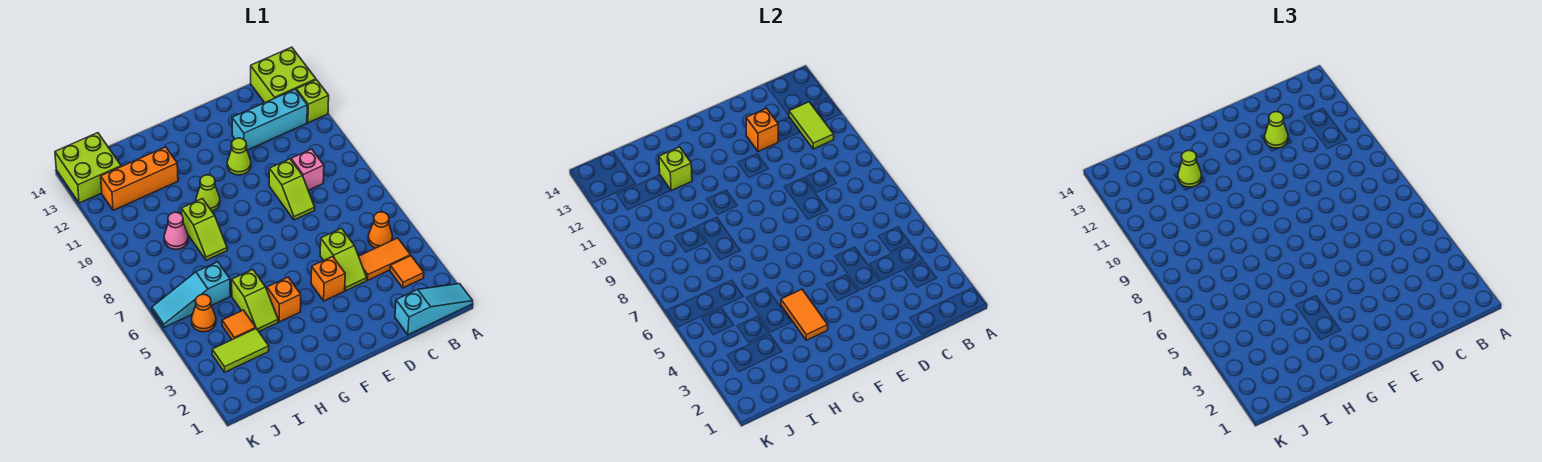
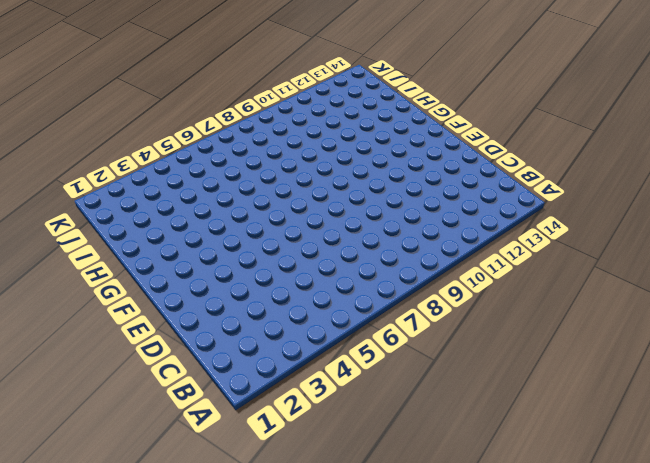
none -> cyan 1x3 slope [395,284,473,335]
none -> lime 1x1 brick [296,80,329,123]
none -> lime 2x2 brick [251,47,316,103]

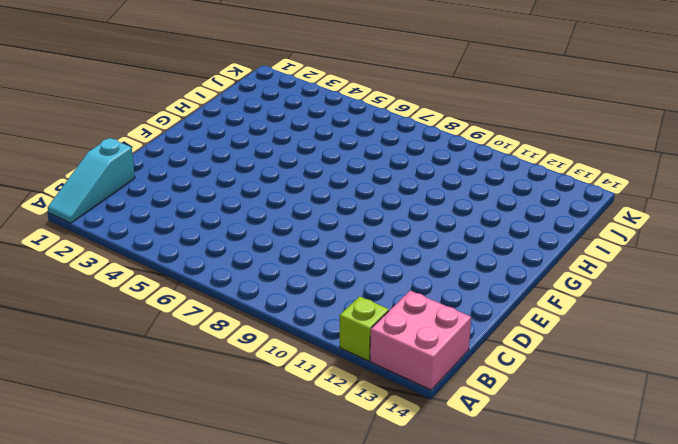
pink 2x2 brick [370,291,471,390] -> lime 2x2 brick [251,47,316,103]
none -> orange 1x1 tile [390,256,424,288]
none -> orange 1x2 tile [359,238,410,280]
none -> orange 1x1 cone [368,212,392,248]

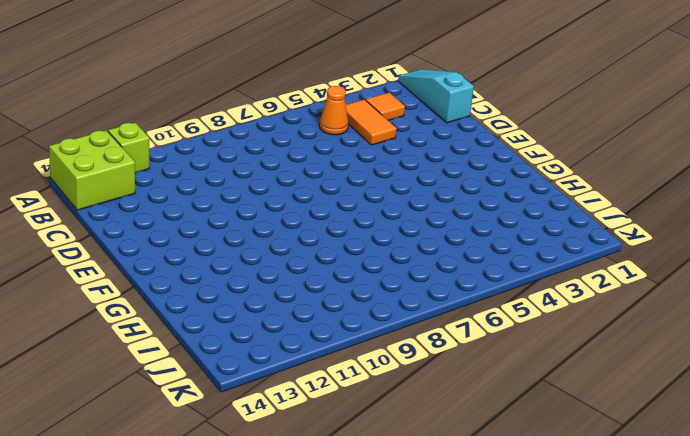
none -> cyan 1x3 brick [232,89,307,150]
none -> pink 1x1 brick [291,149,324,190]
none -> lime 1x2 slope [320,228,367,291]

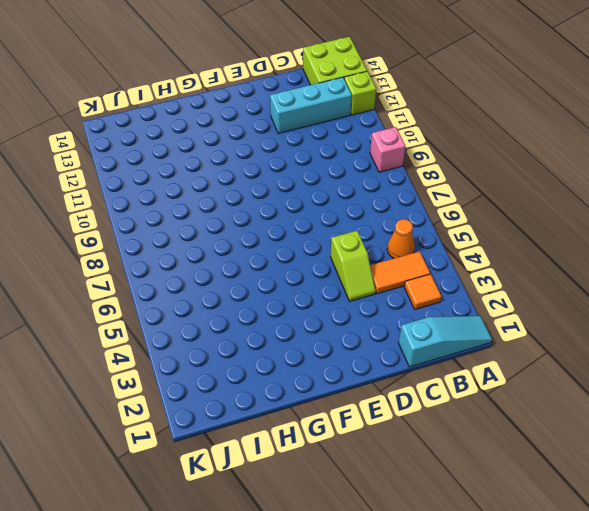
pink 1x1 brick [370,127,405,172] -> pink 1x1 brick moved to [291,149,324,190]
none -> lime 1x2 slope [269,159,315,220]
none -> orange 1x1 brick [311,256,345,301]
none -> lime 1x1 cone [227,138,251,175]

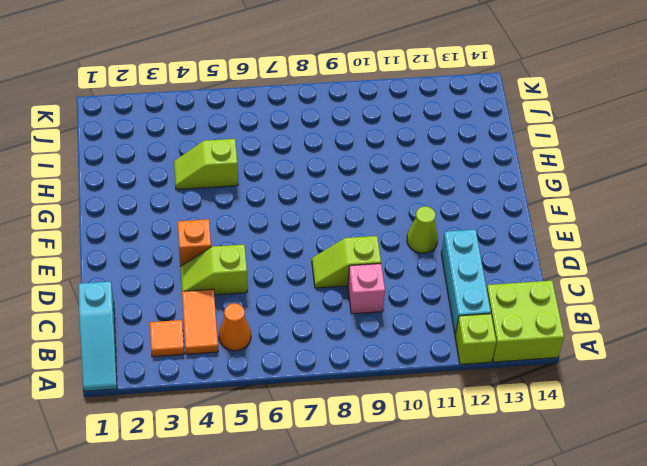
none -> orange 1x1 brick [267,277,301,322]
none -> lime 1x1 cone [196,175,220,211]
none -> lime 1x2 slope [181,199,227,260]

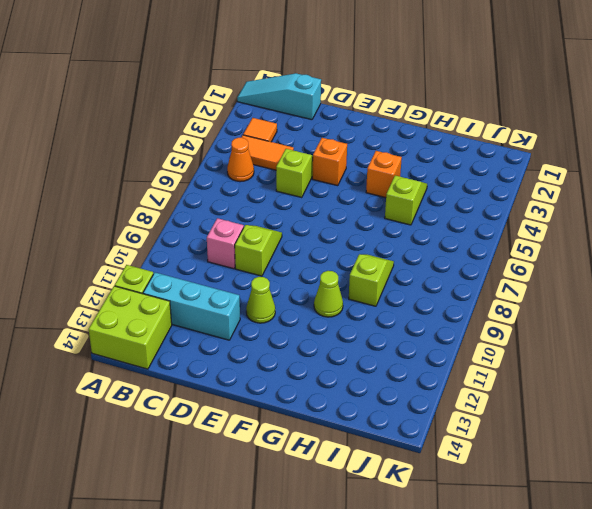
none -> orange 1x3 brick [101,147,178,210]
none -> lime 1x2 tile [212,328,269,372]
none -> orange 1x1 tile [222,310,256,340]

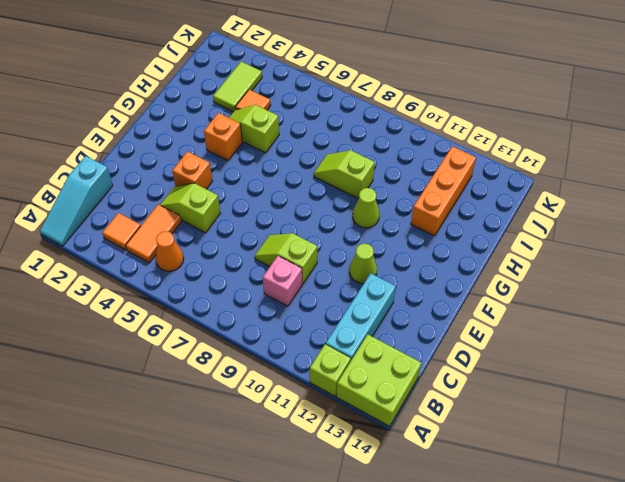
none -> cyan 1x3 slope [152,262,230,327]
none -> pink 1x1 cone [164,212,188,249]
none -> orange 1x1 cone [192,294,216,332]

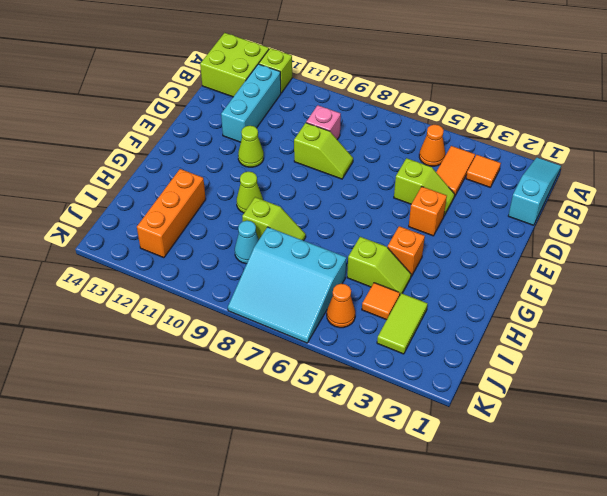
cyan 3x3 slope [228,227,346,343] -> cyan 1x3 slope [152,262,230,327]
cyan 1x1 cone [235,221,259,264] -> pink 1x1 cone [164,212,188,249]
none -> lime 2x2 brick [55,133,121,203]
none -> lime 1x2 tile [789,102,834,149]
none -> orange 1x1 brick [746,108,778,152]

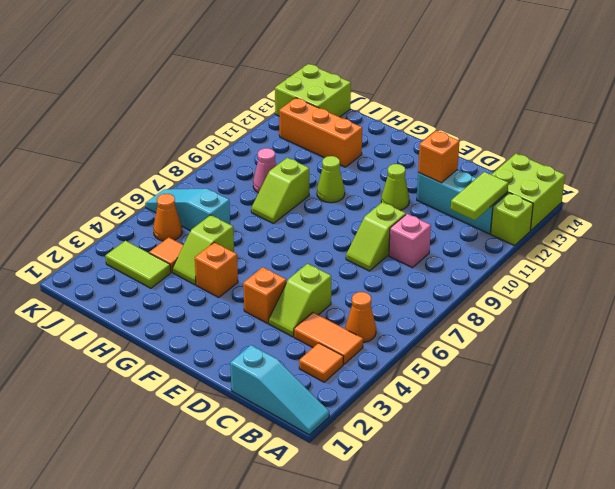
none -> orange 1x2 tile [781,289,828,340]
none -> lime 1x1 brick [659,147,692,191]
none -> lime 1x1 cone [1265,112,1288,148]

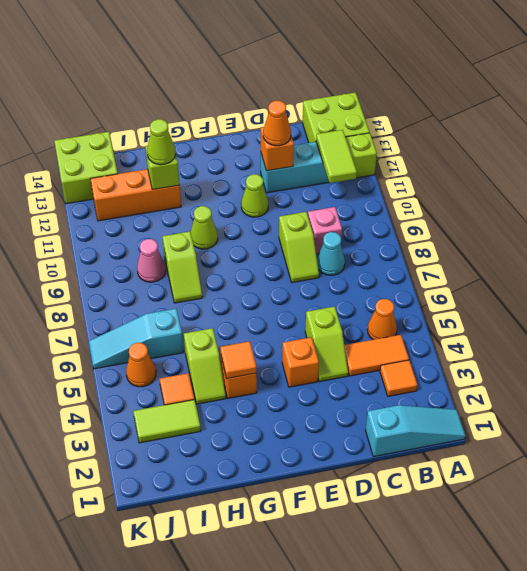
cyan 1x1 cone [317,232,345,275] -> none
orange 1x1 cone [263,101,291,146] -> lime 1x1 cone [1265,112,1288,148]
orange 1x1 tile [220,341,256,378] -> orange 1x2 tile [781,289,828,340]

